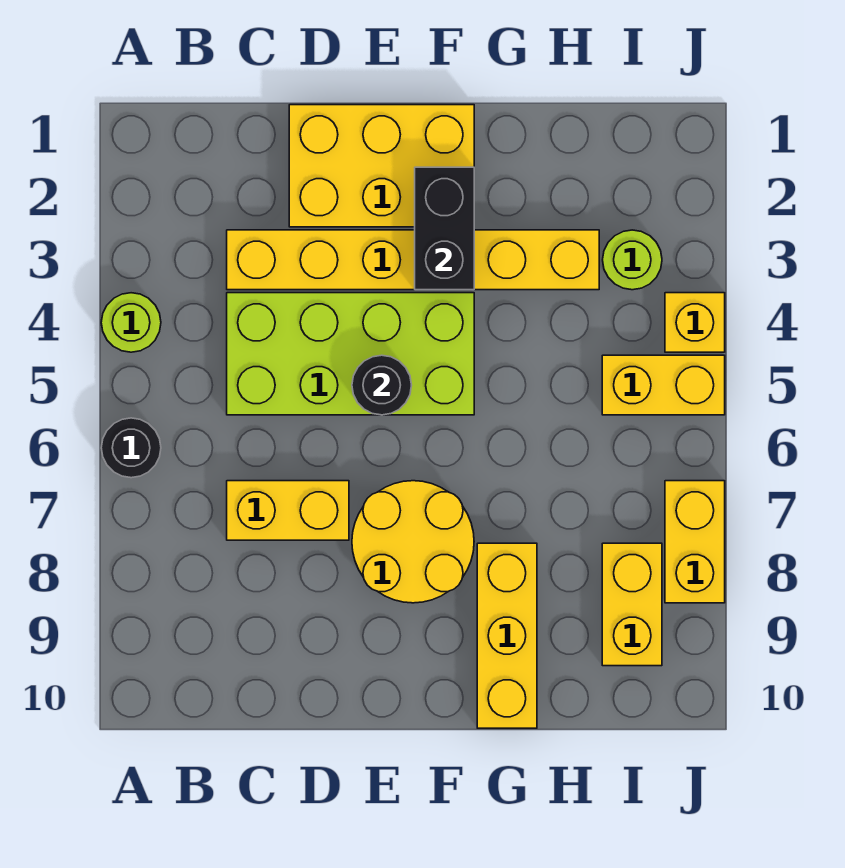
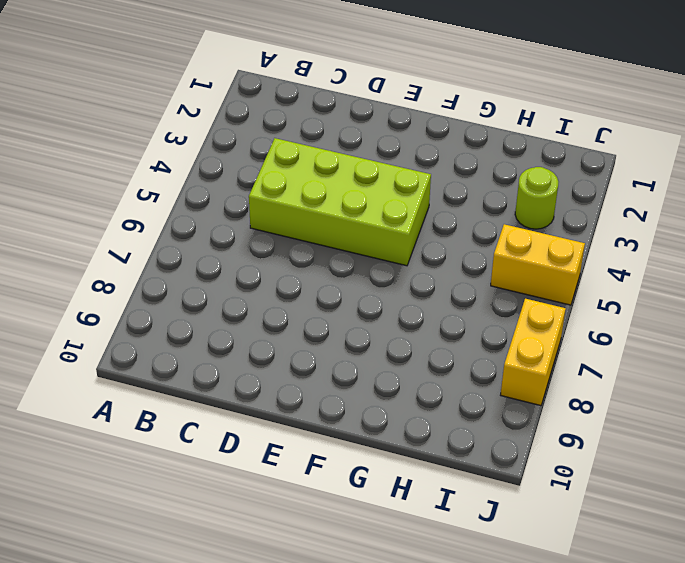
none -> lime 1x1 round brick [101,293,161,352]
none -> black 1x1 round brick [101,418,161,478]
none -> yellow 1x6 brick [227,230,599,290]

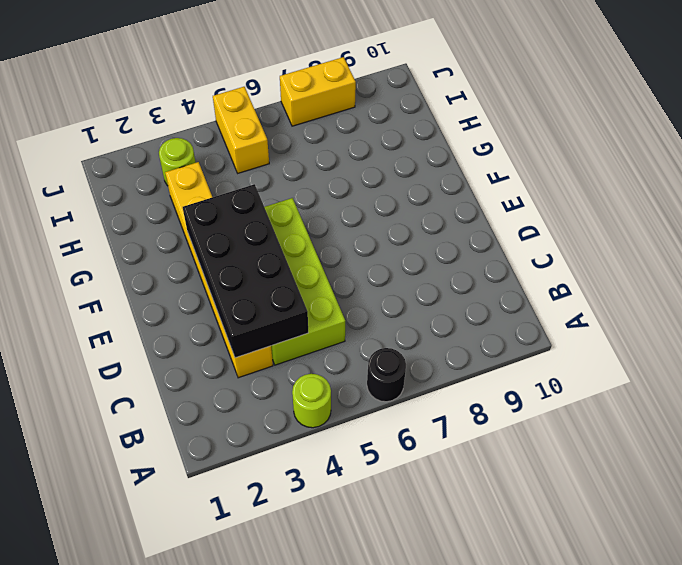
black 2x4 brick [183,184,308,358] -> black 1x2 brick [415,167,474,290]
none -> yellow 1x2 brick [227,481,349,540]
none -> yellow 2x3 brick [289,105,474,227]
none -> yellow 2x2 round brick [352,481,474,603]

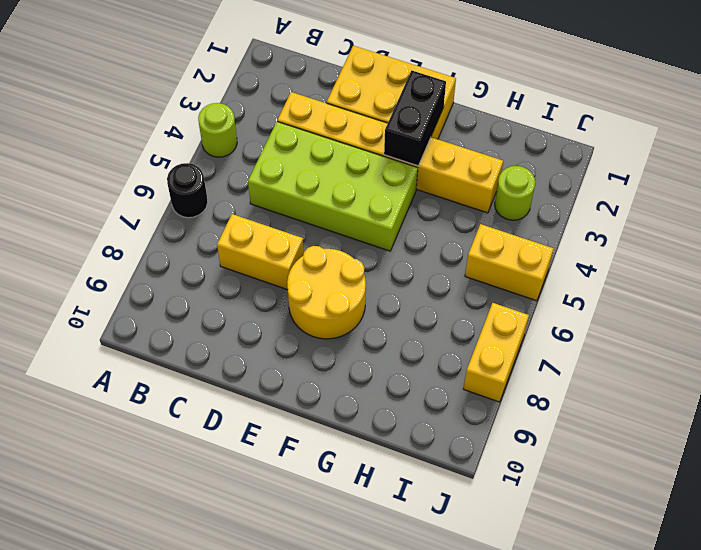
none -> yellow 1x3 brick [477,543,537,728]
none -> yellow 1x2 brick [602,543,662,666]
none -> yellow 1x1 brick [665,293,725,352]

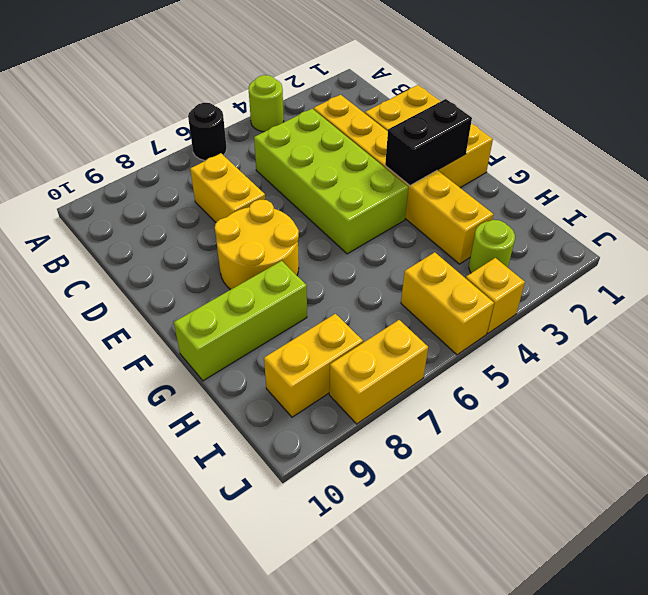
lime 1x3 brick [174,261,307,381] -> yellow 1x3 brick [477,543,537,728]
none -> black 1x1 round brick [352,355,412,415]

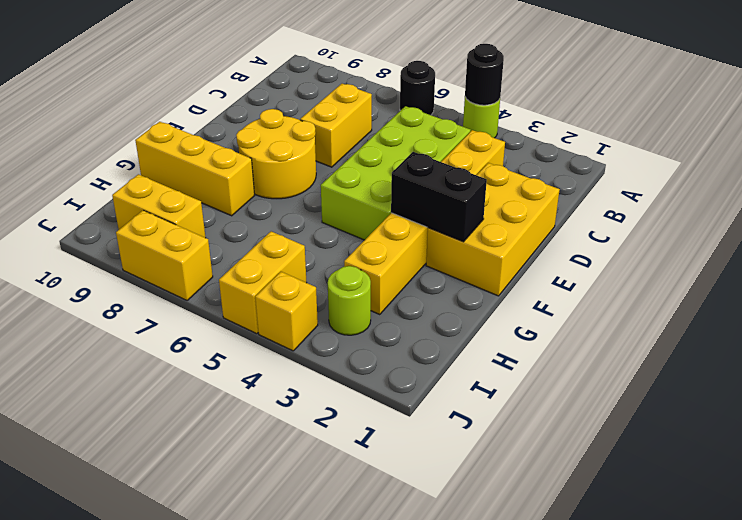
black 1x1 round brick [465,44,504,105] -> black 1x1 round brick moved to [352,355,412,415]

